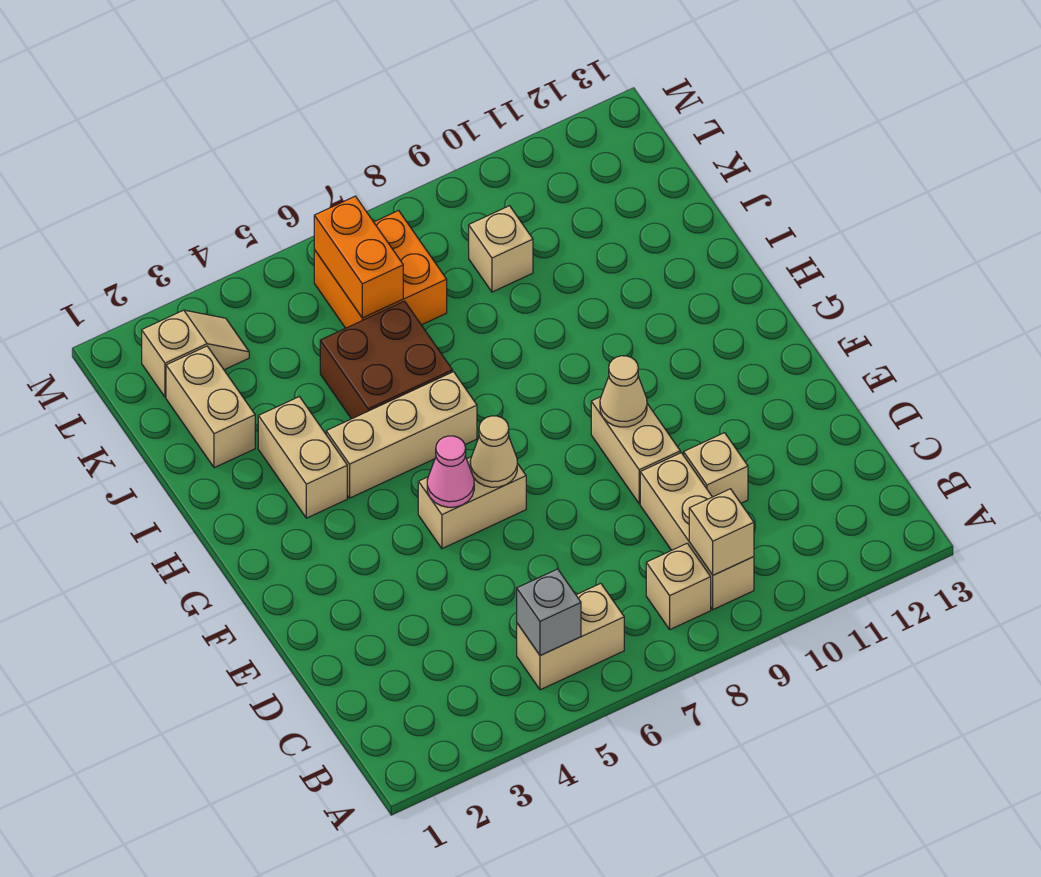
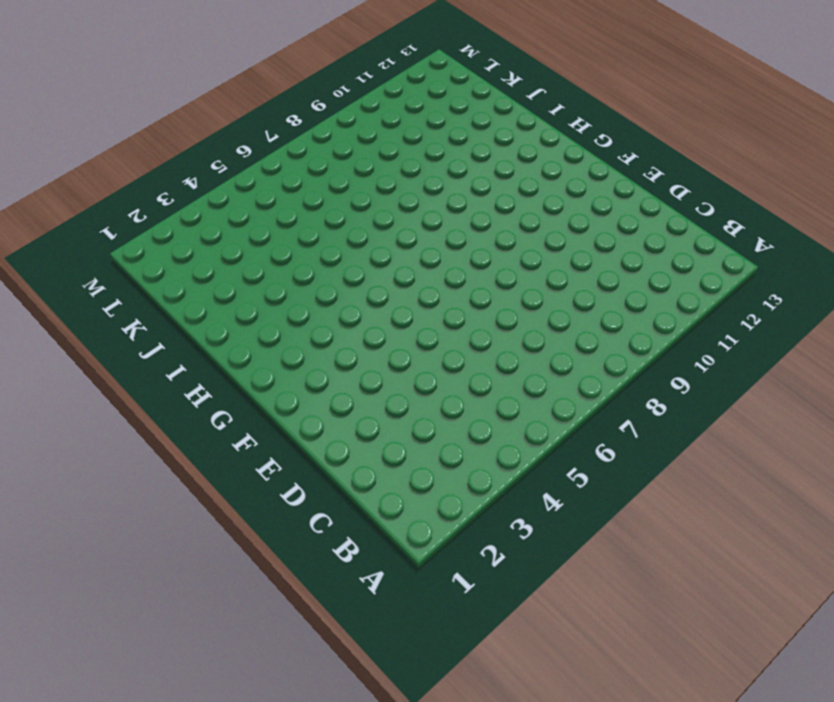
none -> tan 1x2 brick [517,583,624,690]
none -> tan 1x1 brick [646,543,711,629]
none -> tan 1x3 brick [640,453,754,610]

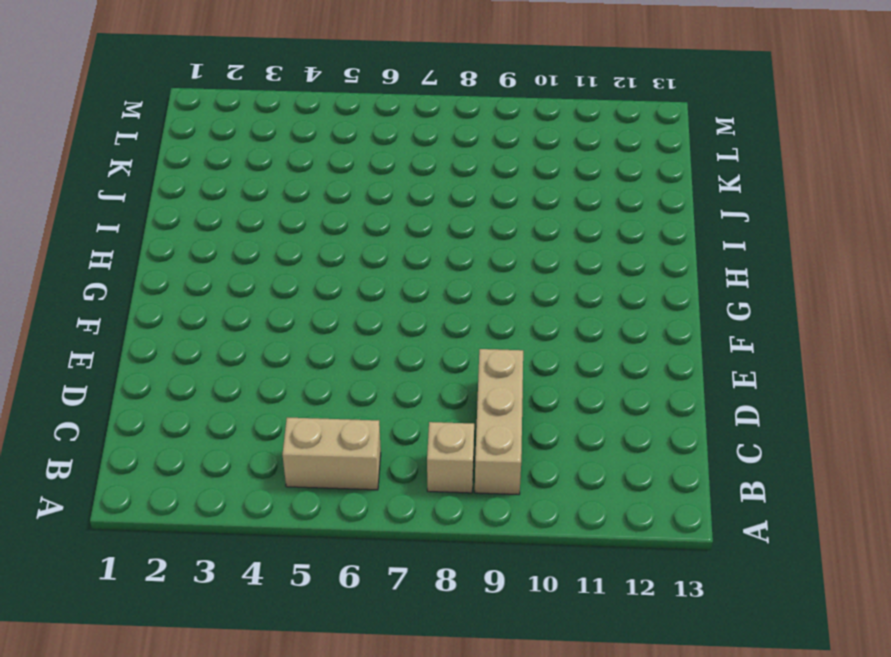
none -> tan 1x1 brick [684,433,748,503]
none -> tan 1x2 brick [591,397,680,504]
none -> tan 1x2 brick [418,457,526,549]

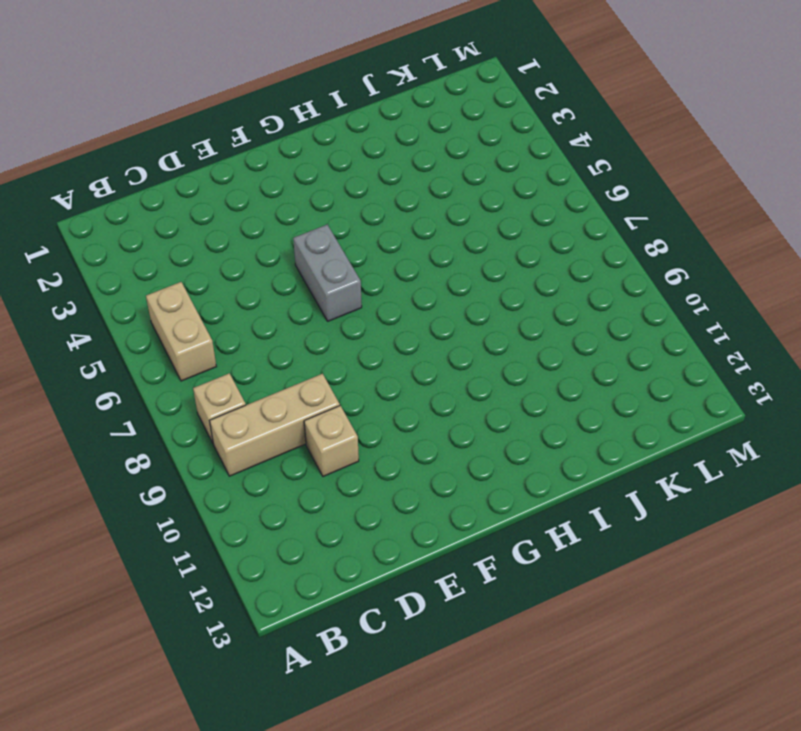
grey 1x2 brick [293,224,362,321] -> tan 1x2 brick [418,457,526,549]
none -> tan 1x2 brick [591,397,680,504]
none -> tan 1x2 brick [258,397,347,518]
none -> tan 1x3 brick [326,372,477,498]

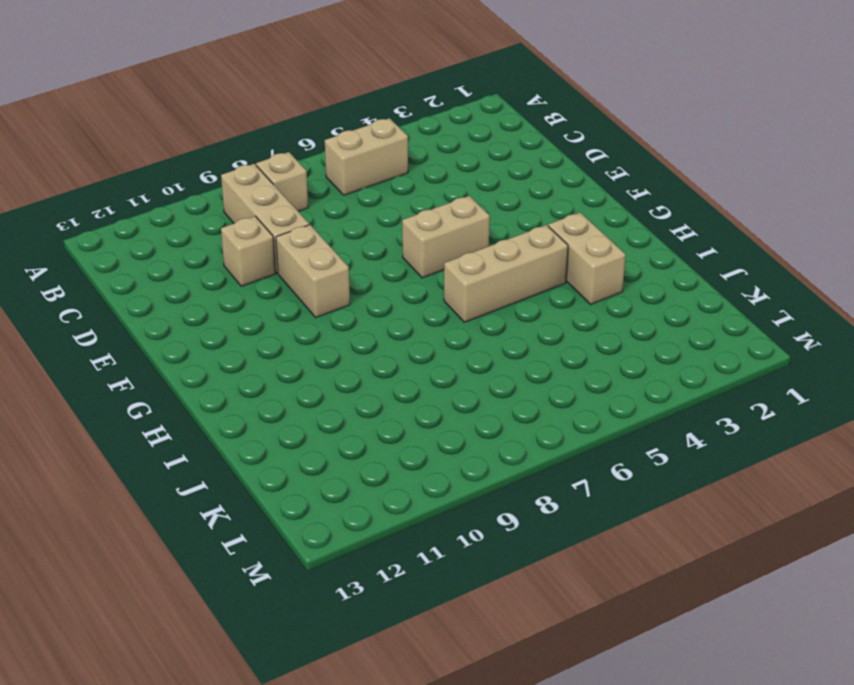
none -> brown 2x2 brick [320,301,453,419]
none -> tan 1x2 brick [166,346,255,468]
none -> orange 2x2 brick [314,211,447,328]

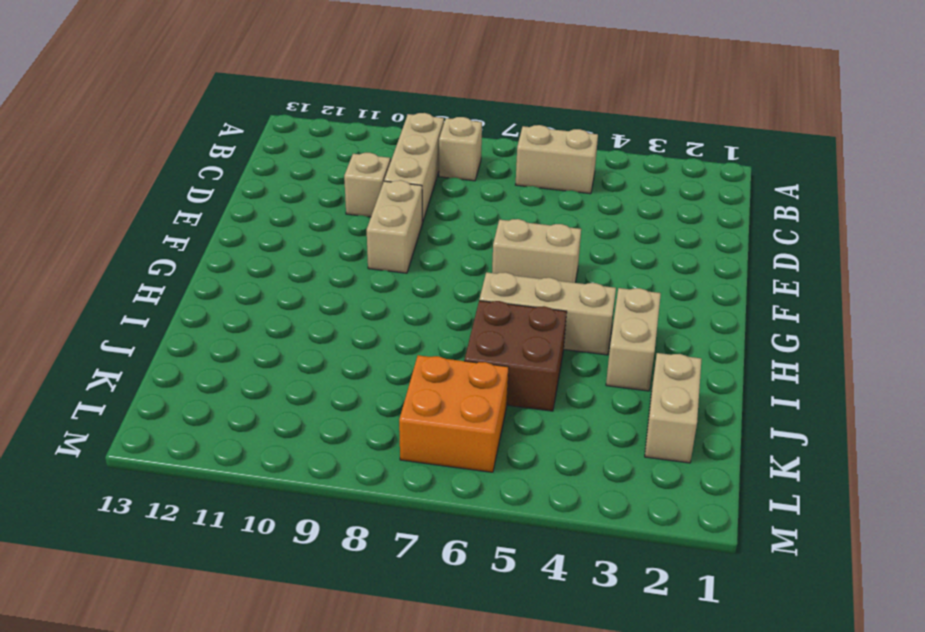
none -> tan 1x1 brick [469,206,533,292]
none -> tan 1x2 slope [142,310,249,397]
none -> grey 1x1 brick [517,569,581,656]

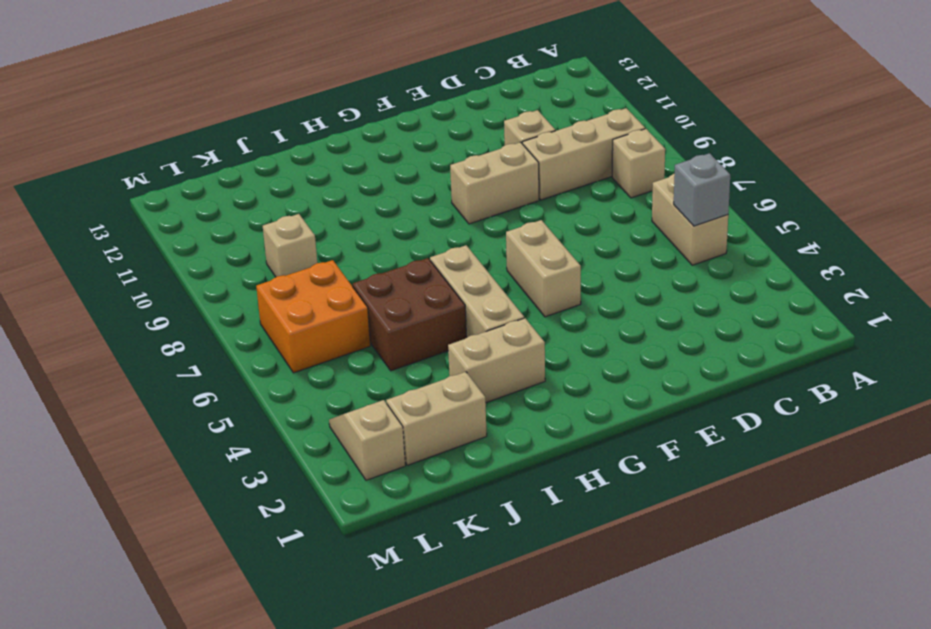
none -> tan 1x1 brick [689,489,754,575]
none -> pink 1x1 cone [427,436,474,507]
none -> tan 1x1 cone [470,416,517,487]

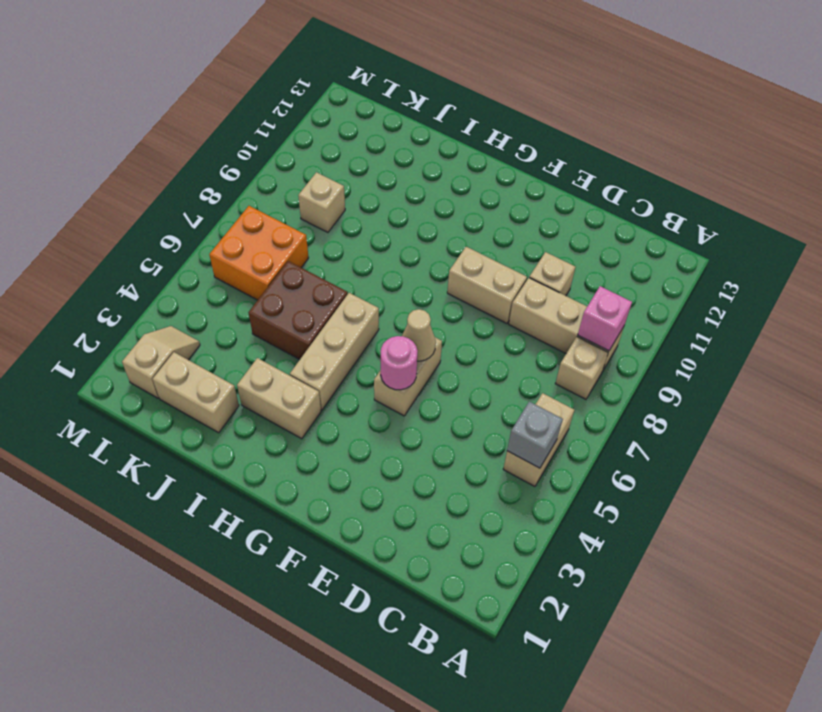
pink 1x1 brick [578,286,632,351] -> tan 1x1 brick [689,489,754,575]
pink 1x1 round brick [381,336,417,390] -> pink 1x1 cone [427,436,474,507]
none -> tan 1x1 cone [600,356,647,427]
none -> orange 1x2 brick [314,196,403,318]

